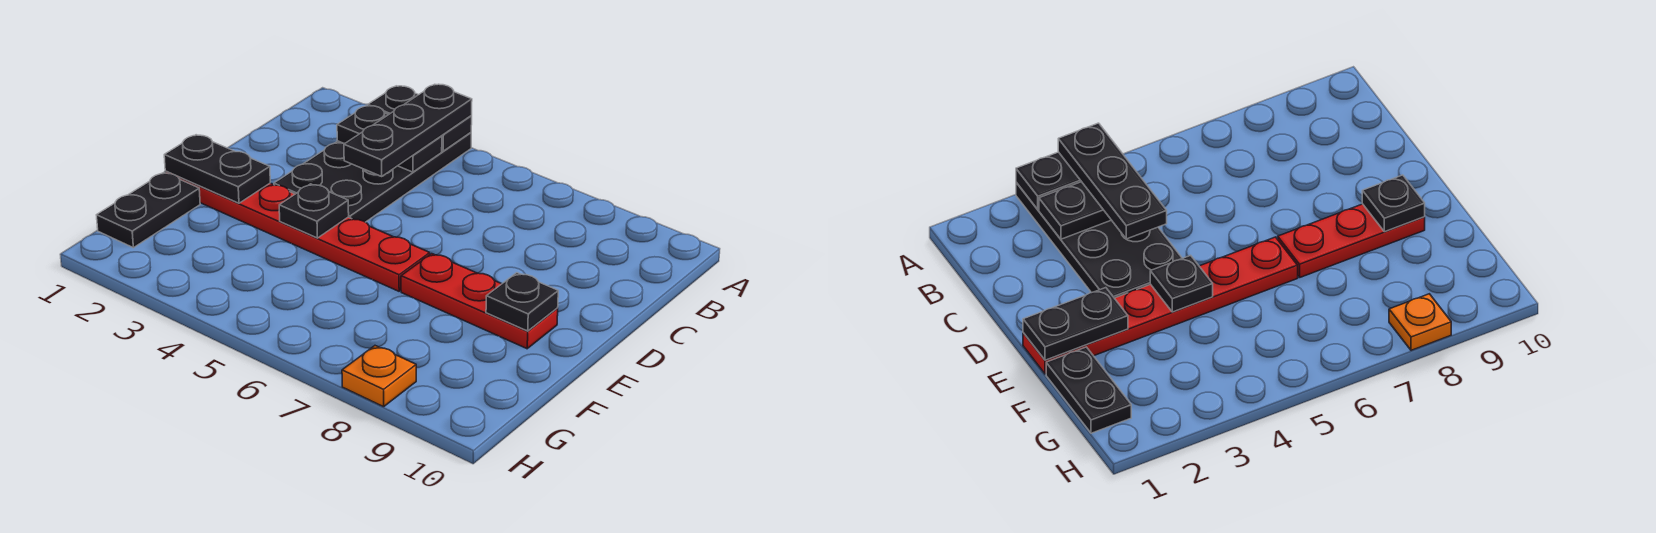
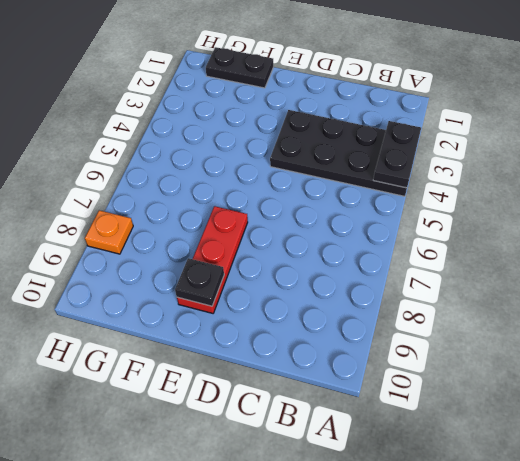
none -> red 1x6 plate [165,171,430,291]
none -> black 1x2 plate [337,106,442,172]

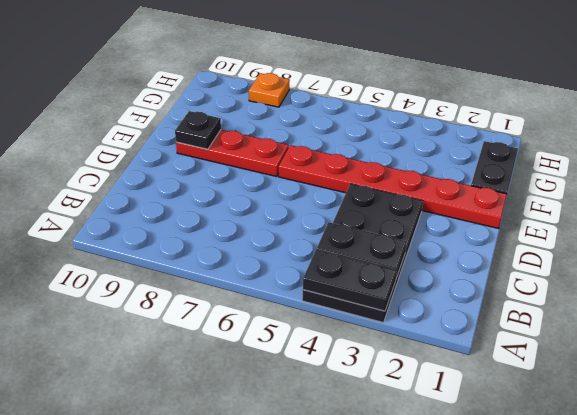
none -> black 1x2 plate [164,135,270,203]
none -> black 1x1 plate [279,184,349,238]

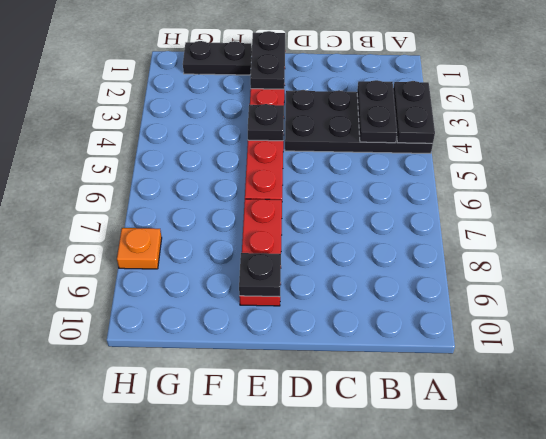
none -> black 1x3 plate [344,84,472,176]

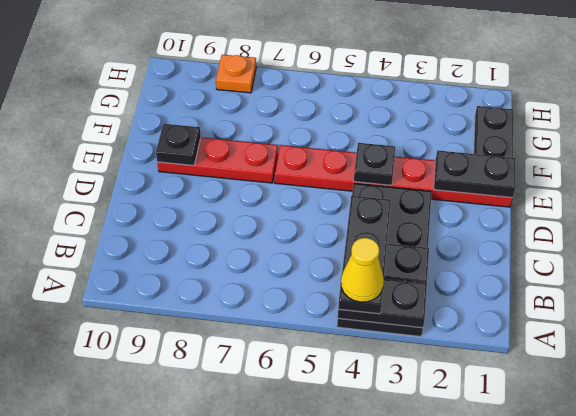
yellow 1x1 cone [341,238,384,302] -> none

